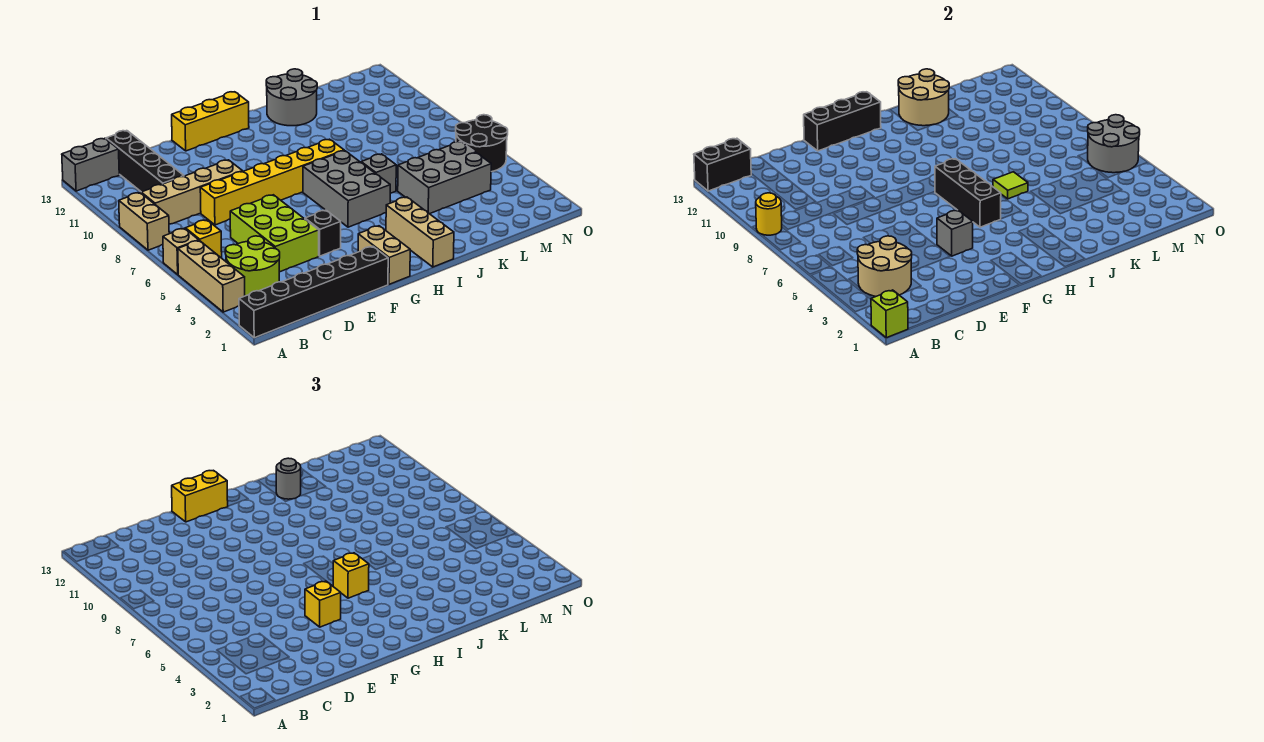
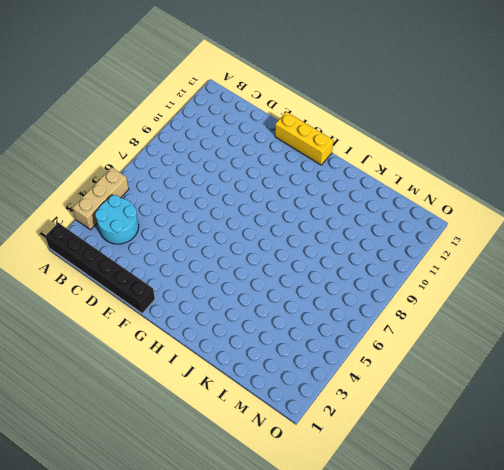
cyan 2x2 round brick [95,195,139,244] -> lime 2x2 round brick [225,236,280,296]
none -> tan 1x1 brick [163,228,199,274]
none -> tan 1x2 brick [119,193,169,250]
none -> grey 1x2 brick [62,138,119,191]
none -> yellow 1x1 brick [185,220,222,258]

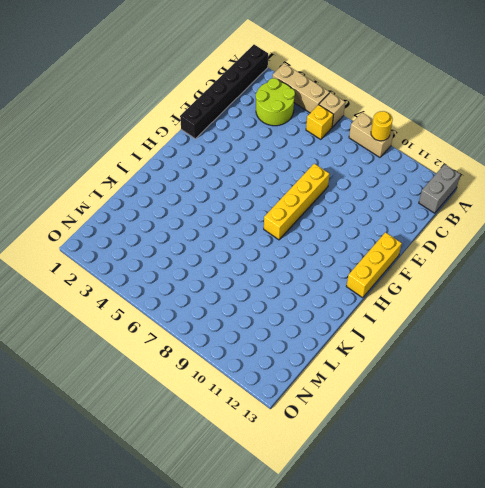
yellow 1x4 brick [264,164,330,240] -> yellow 1x6 brick [200,139,344,225]
none -> tan 1x4 brick [141,160,243,224]
none -> black 1x4 brick [106,131,184,192]
none -> lime 2x3 brick [230,195,319,272]
none -> black 1x1 brick [305,210,341,256]

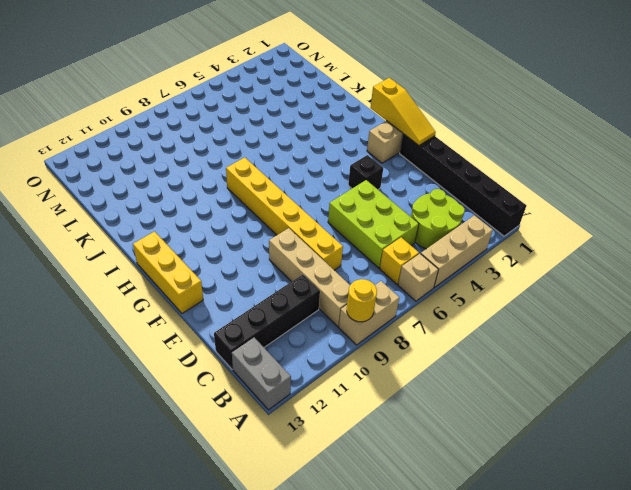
lime 2x3 brick [328,180,419,268] -> lime 2x3 brick turned to [230,195,319,272]
yellow 1x3 slope [371,78,436,145] -> none
none -> grey 2x3 brick [303,151,390,227]
none -> tan 1x3 brick [386,197,454,267]
none -> grey 1x1 brick [361,154,396,193]
none -> grey 2x2 round brick [266,69,317,126]

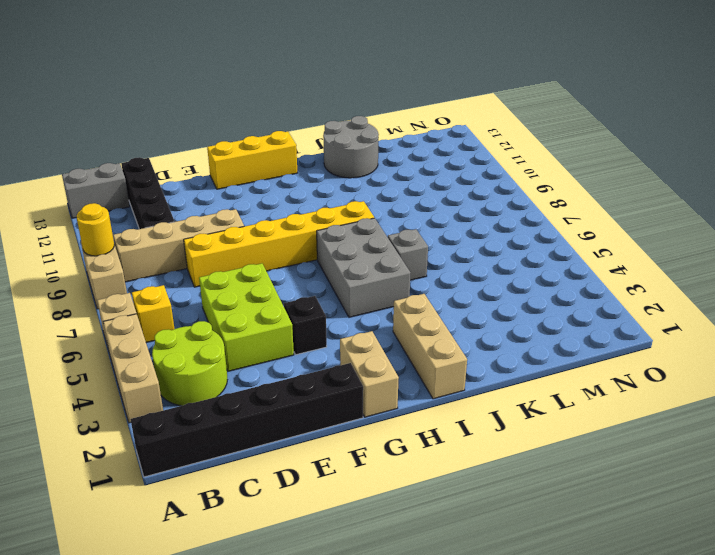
none -> grey 2x3 brick [398,142,491,214]
none -> black 2x2 round brick [456,115,508,172]
none -> lime 1x1 brick [871,290,908,338]
none -> black 1x2 brick [694,138,751,191]

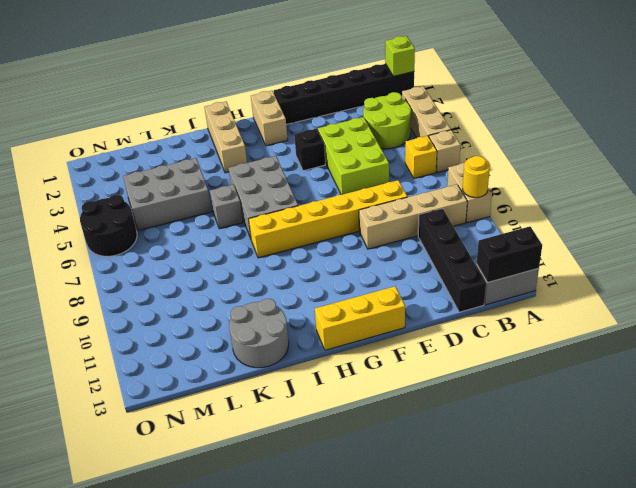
none -> tan 2x2 round brick [857,236,912,297]
none -> grey 1x1 brick [937,210,973,256]
none -> black 1x3 brick [804,92,881,151]
none -> black 1x3 brick [935,159,1001,227]

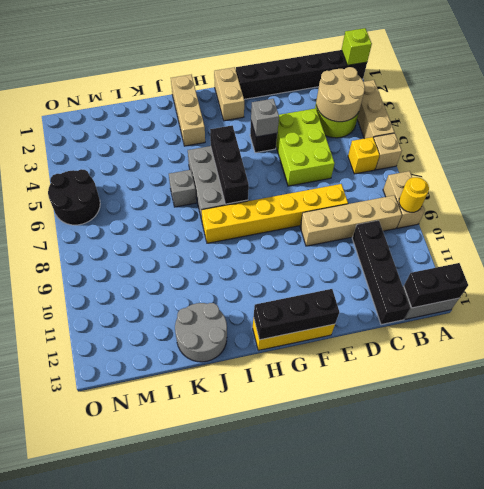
none -> grey 2x3 brick [398,142,491,214]
none -> lime 1x1 tile [993,172,1028,199]
none -> tan 2x2 round brick [898,69,949,126]
none -> grey 2x2 round brick [1088,115,1140,173]

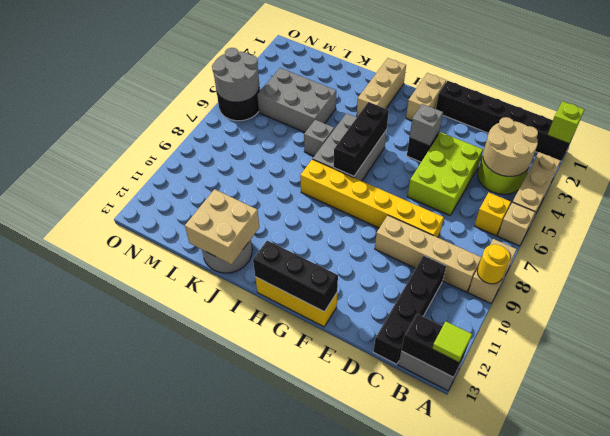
lime 1x1 tile [432,322,472,363] -> lime 1x1 tile moved to [993,172,1028,199]
tan 2x2 brick [185,189,259,264] -> tan 2x2 round brick [898,69,949,126]
none -> yellow 1x1 brick [305,581,341,627]
none -> yellow 1x2 brick [172,470,228,522]
none -> yellow 1x1 brick [333,553,369,598]
none -> grey 1x1 round brick [276,458,301,499]

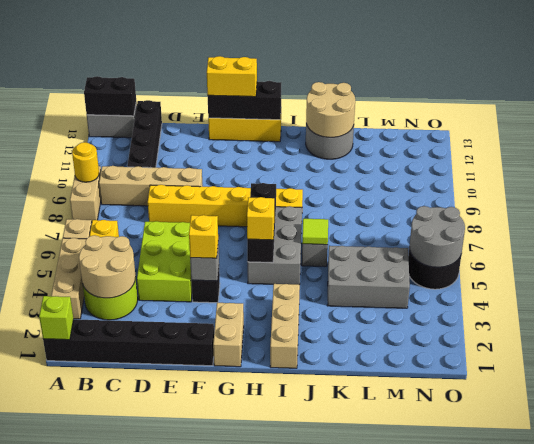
none -> grey 1x1 round brick [276,458,301,499]

